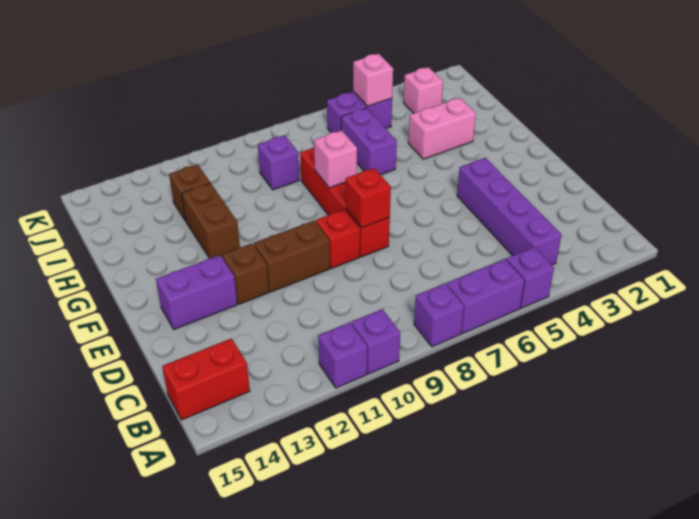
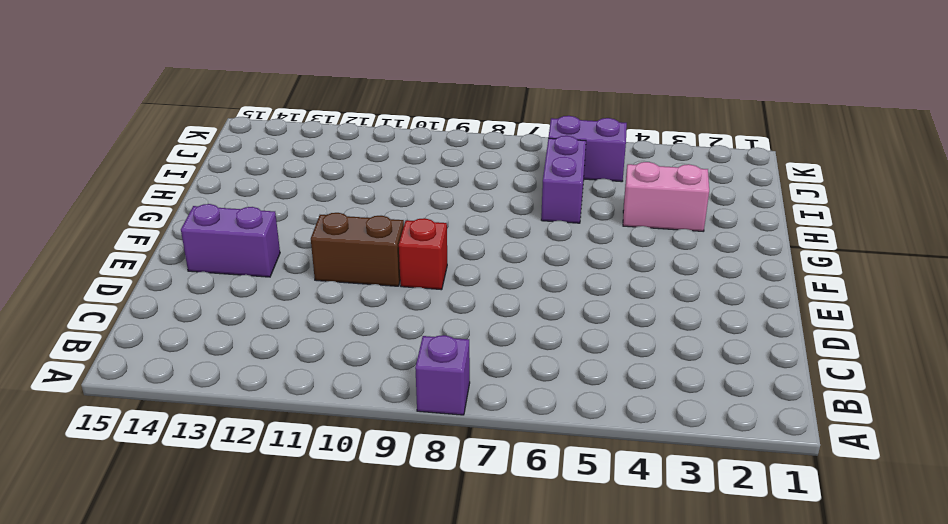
none -> purple 1x1 brick [506,247,554,308]
none -> purple 1x2 brick [447,259,525,334]
none -> purple 1x1 brick [352,309,400,374]

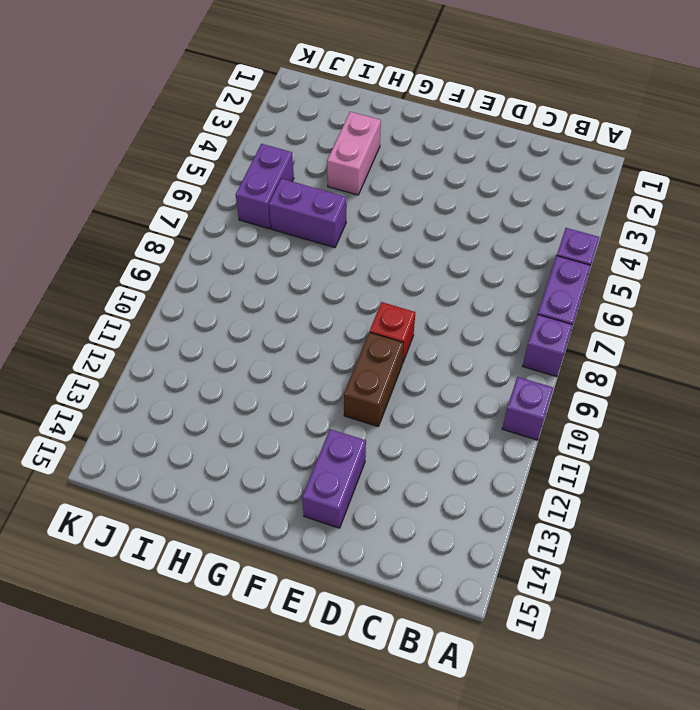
none -> purple 1x1 brick [318,322,367,388]
none -> purple 1x4 brick [457,158,561,265]
none -> red 1x2 brick [162,338,250,420]

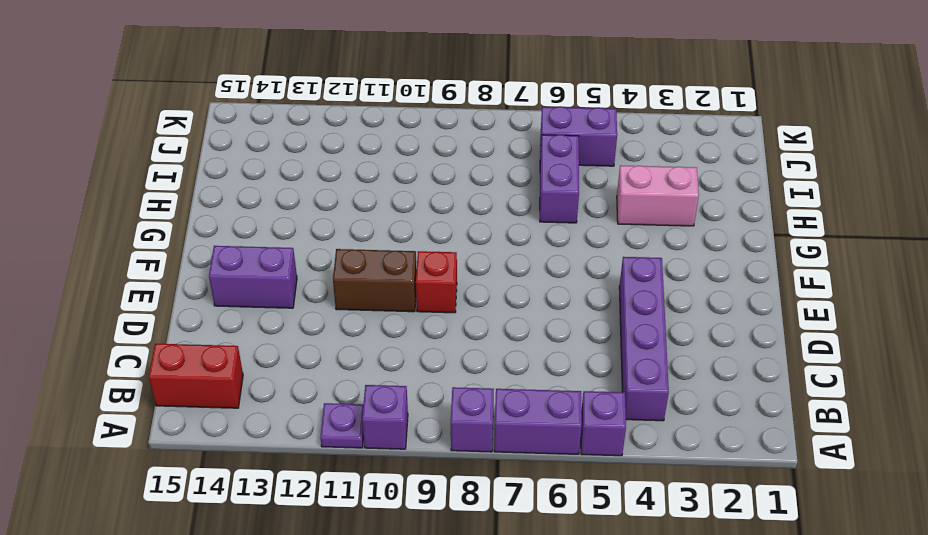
purple 1x1 plate [320,403,364,448] -> purple 1x1 brick [318,322,367,388]
none -> red 1x4 brick [300,147,390,257]
none -> brown 1x1 brick [222,243,269,304]
none -> brown 1x2 brick [182,183,240,259]

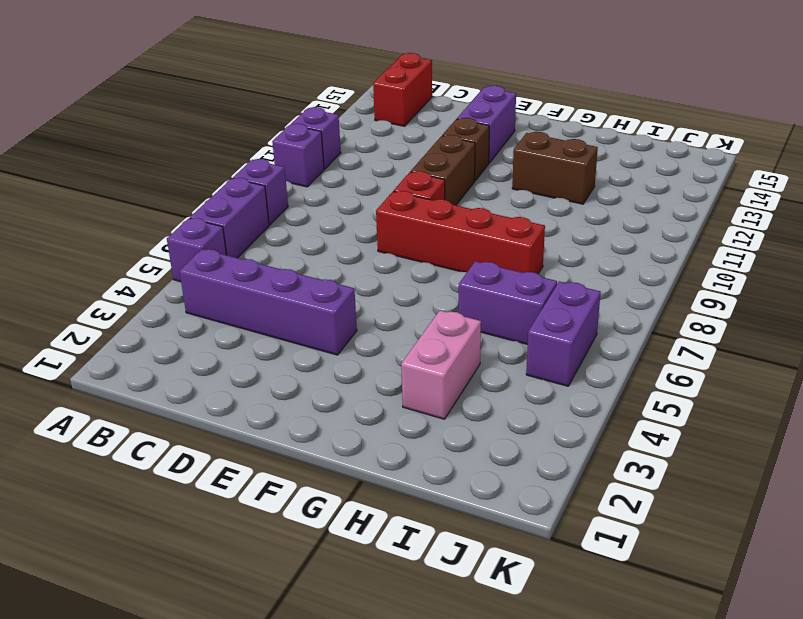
none -> purple 1x1 brick [258,135,299,190]
none -> brown 1x1 brick [169,164,210,221]
none -> pink 1x1 brick [403,67,443,113]

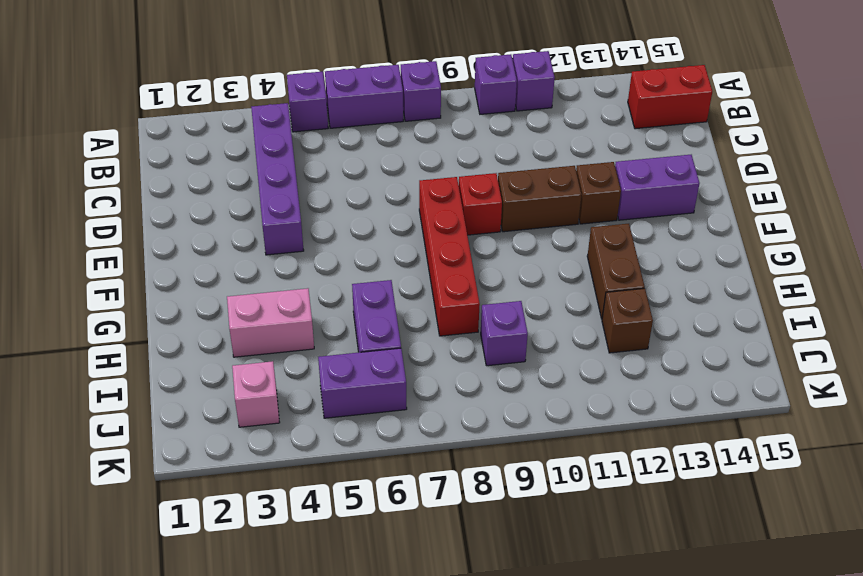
none -> red 1x1 brick [346,168,391,228]
none -> pink 1x1 brick [314,130,357,188]
none -> pink 1x1 brick [353,54,393,106]

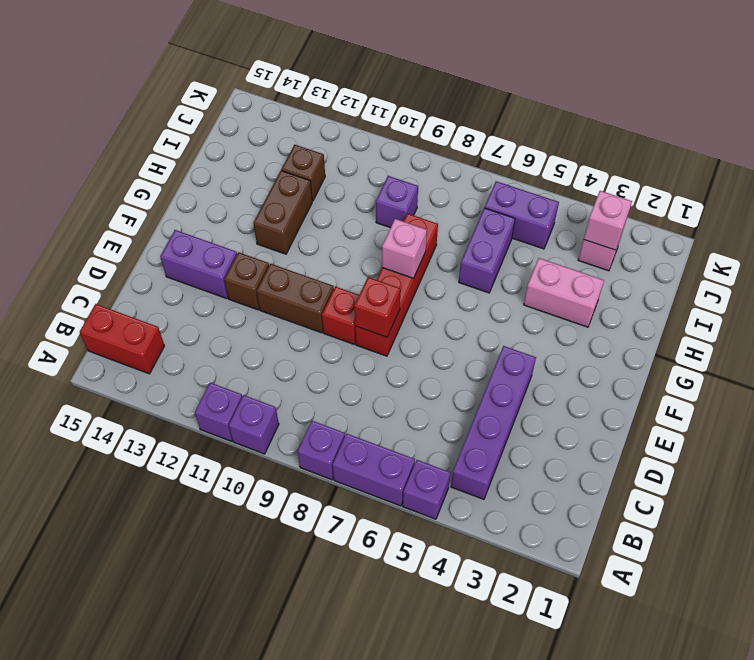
pink 1x1 brick [584,191,632,250] -> pink 1x1 brick moved to [353,54,393,106]

